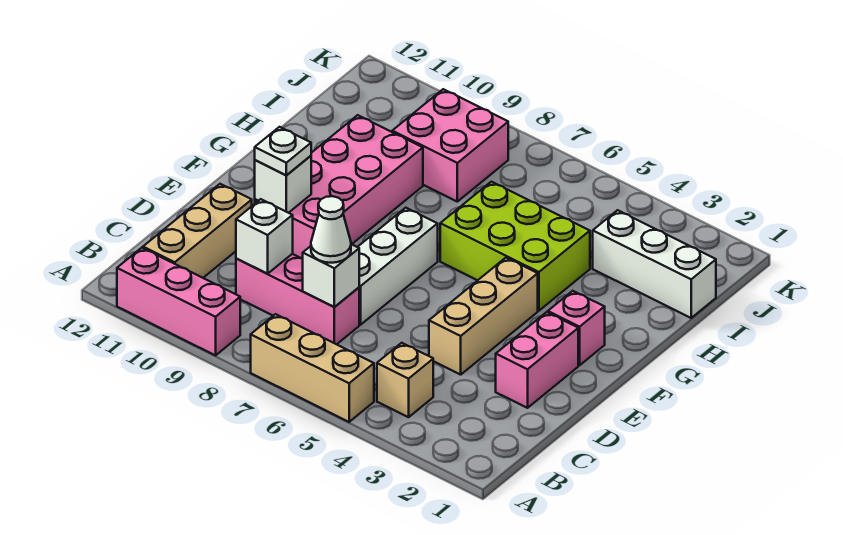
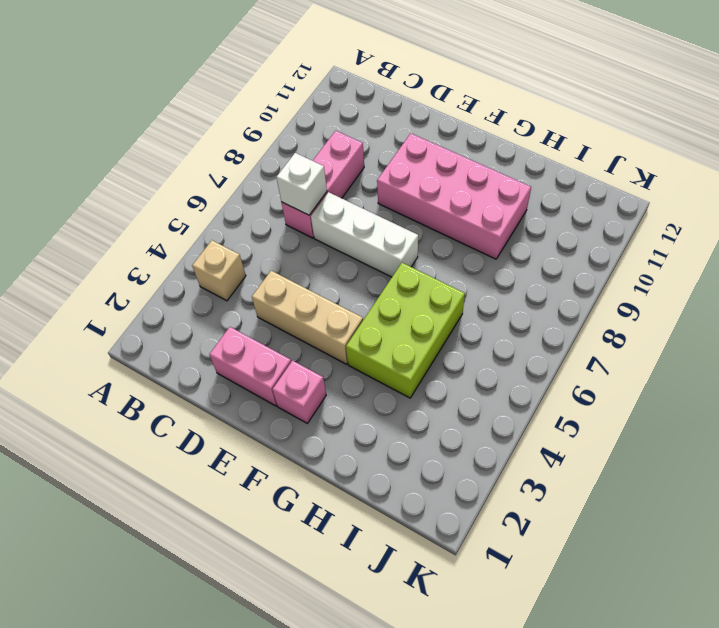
none -> tan 1x3 brick [251,314,374,422]
none -> pink 1x3 brick [117,248,240,355]
none -> tan 1x3 brick [143,184,252,278]

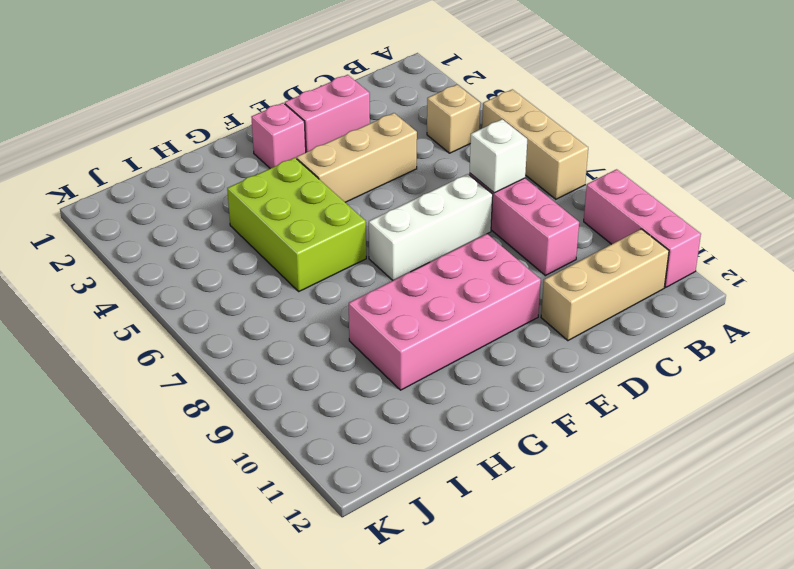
none -> white 1x3 brick [593,210,716,318]
none -> pink 2x2 brick [392,89,508,202]
none -> white 1x1 brick [236,199,293,274]

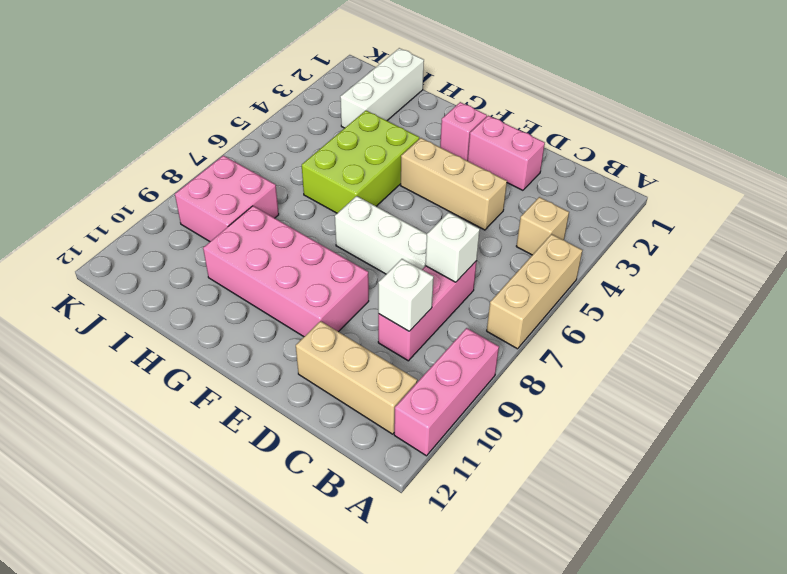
none -> white 1x1 brick [255,156,311,213]
none -> white 1x1 cone [311,196,351,263]
none -> white 1x1 plate [255,127,311,175]

